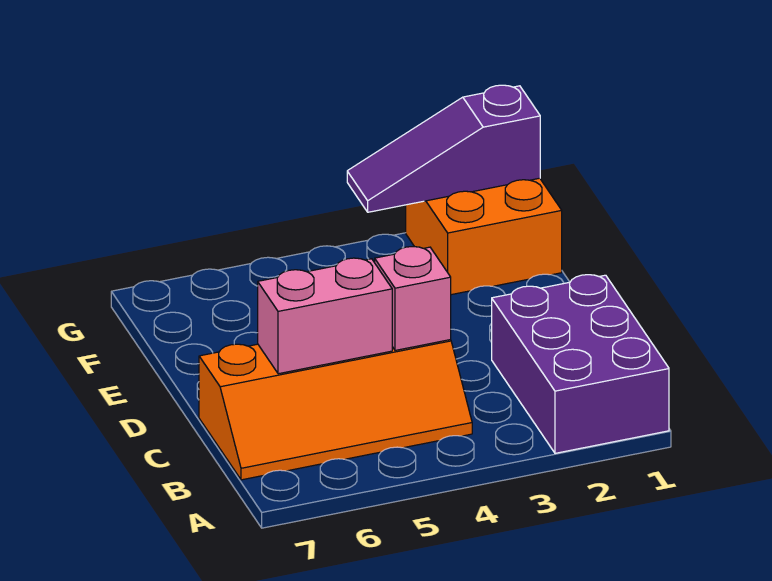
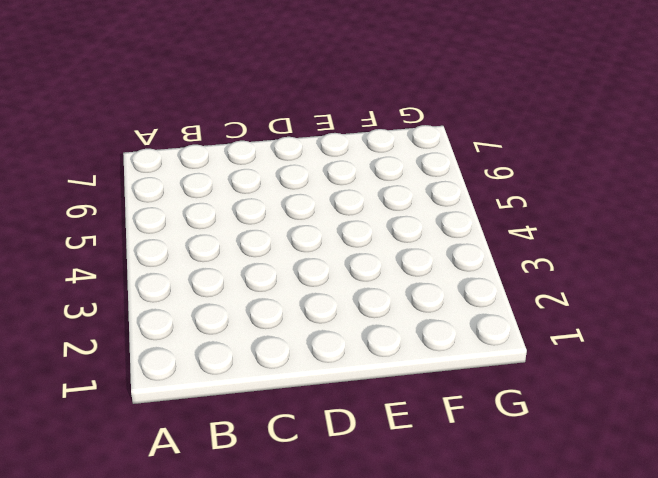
none -> purple 2x3 brick [492,275,669,453]
none -> orange 2x4 slope [199,340,472,480]

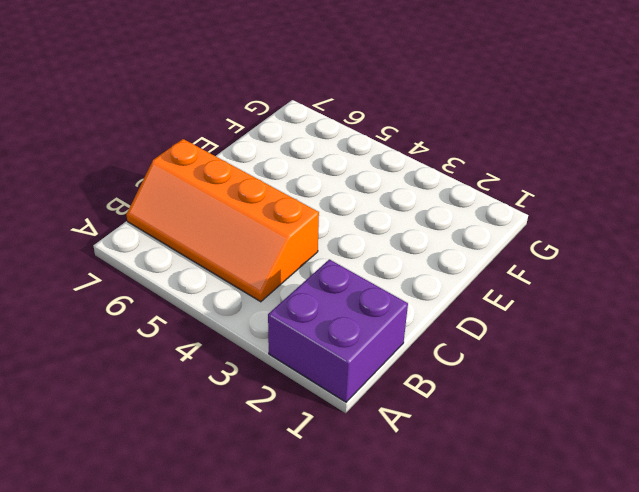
purple 2x2 brick [268,259,408,402] -> purple 2x3 brick [492,275,669,453]
none -> orange 2x2 brick [406,178,562,295]
none -> pink 1x1 brick [375,247,451,350]

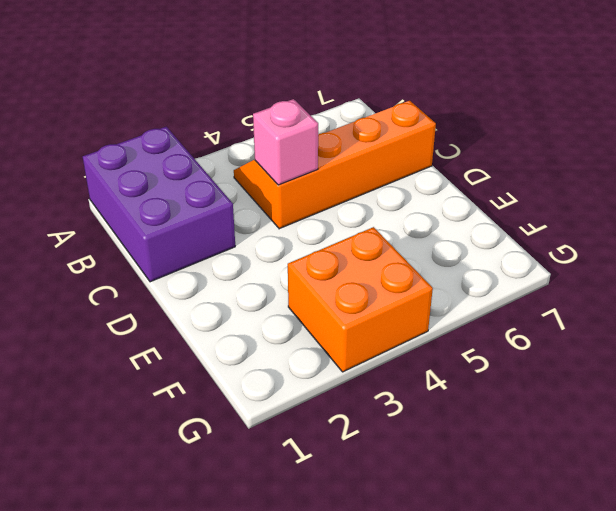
orange 2x2 brick [288,227,433,372] -> orange 2x2 brick moved to [406,178,562,295]
none -> pink 1x2 brick [258,258,392,374]
none -> purple 1x3 slope [347,85,540,212]

